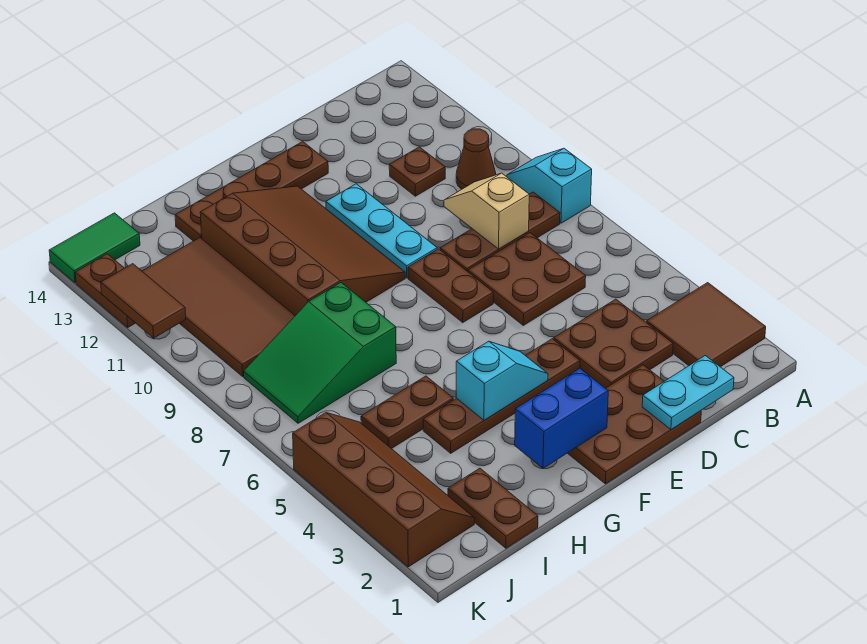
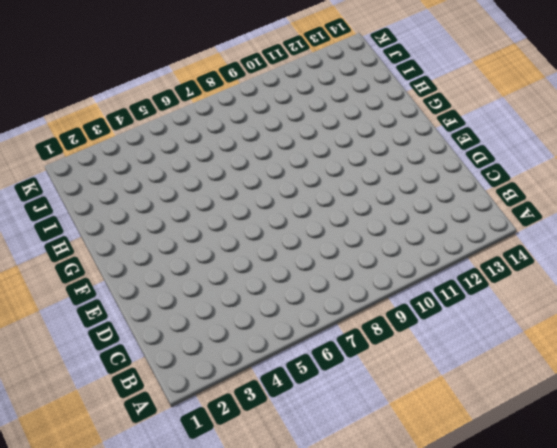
none -> brown 2x2 tile [647,283,766,367]
none -> cyan 1x2 slope [507,148,592,223]
none -> brown 1x3 plate [440,192,560,272]

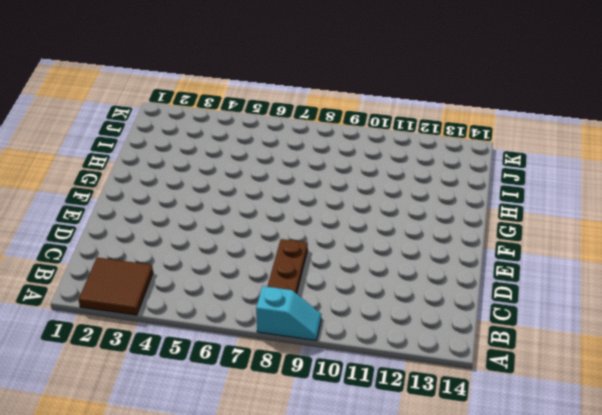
none -> brown 1x1 cone [456,129,496,189]
none -> brown 2x2 plate [554,299,673,388]
none -> brown 2x2 plate [468,233,586,325]

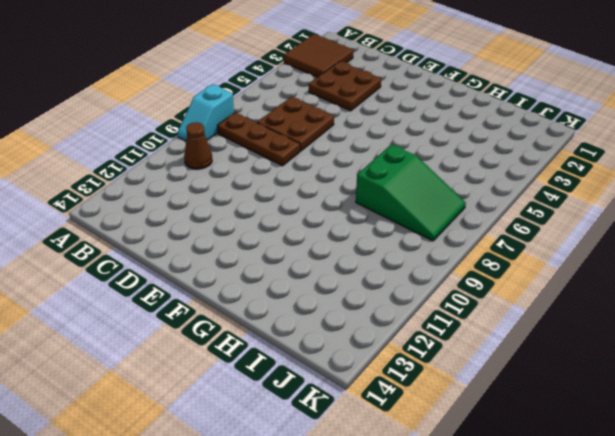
none -> brown 1x1 plate [389,147,445,196]
none -> brown 2x3 plate [568,365,701,484]
none -> brown 1x4 plate [423,339,580,453]

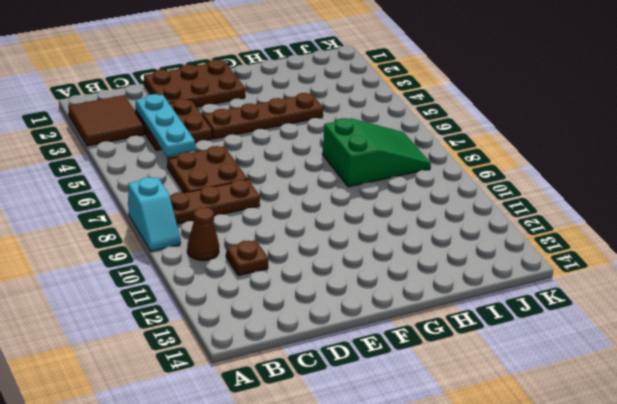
cyan 1x3 plate [135,94,195,156] -> cyan 1x3 plate moved to [326,184,437,278]
none -> brown 1x2 plate [408,249,493,322]
none -> brown 1x4 plate [175,142,328,241]
none -> brown 3x4 slope [200,186,405,316]

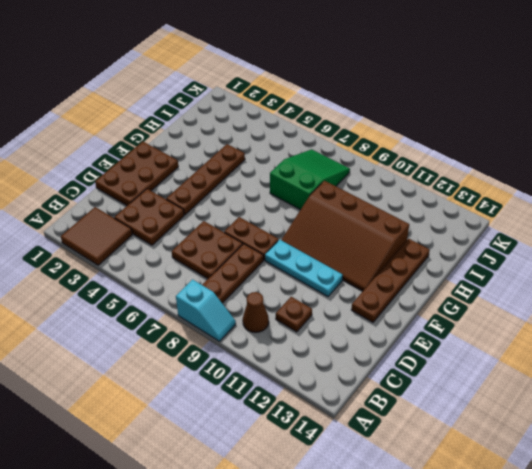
none -> brown 1x2 plate [361,376,453,449]
none -> brown 1x2 plate [448,468,538,548]
none -> brown 2x4 tile [142,238,295,376]

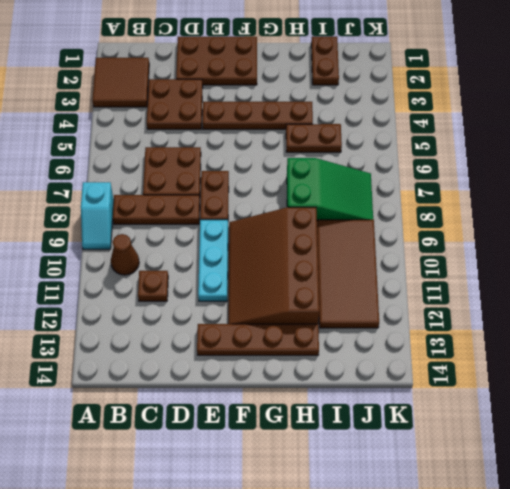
none -> brown 2x4 slope [293,413,475,567]
none -> green 1x2 tile [49,213,140,283]
none -> brown 1x2 plate [75,254,135,327]

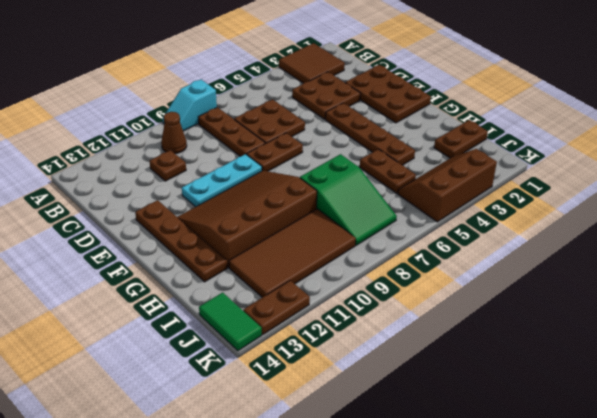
brown 2x3 slope [398,149,497,222] -> brown 2x4 slope [293,413,475,567]
none -> cyan 1x2 plate [642,356,734,430]
none -> tan 1x2 slope [444,173,529,249]
none -> blue 1x2 brick [515,368,608,468]

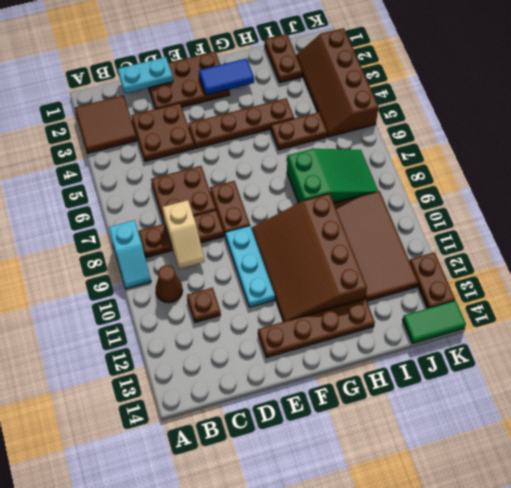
blue 1x2 tile [199,58,254,95] -> blue 1x2 brick [515,368,608,468]
none -> cyan 1x2 slope [456,341,548,420]
none -> brown 1x2 tile [101,264,186,338]

